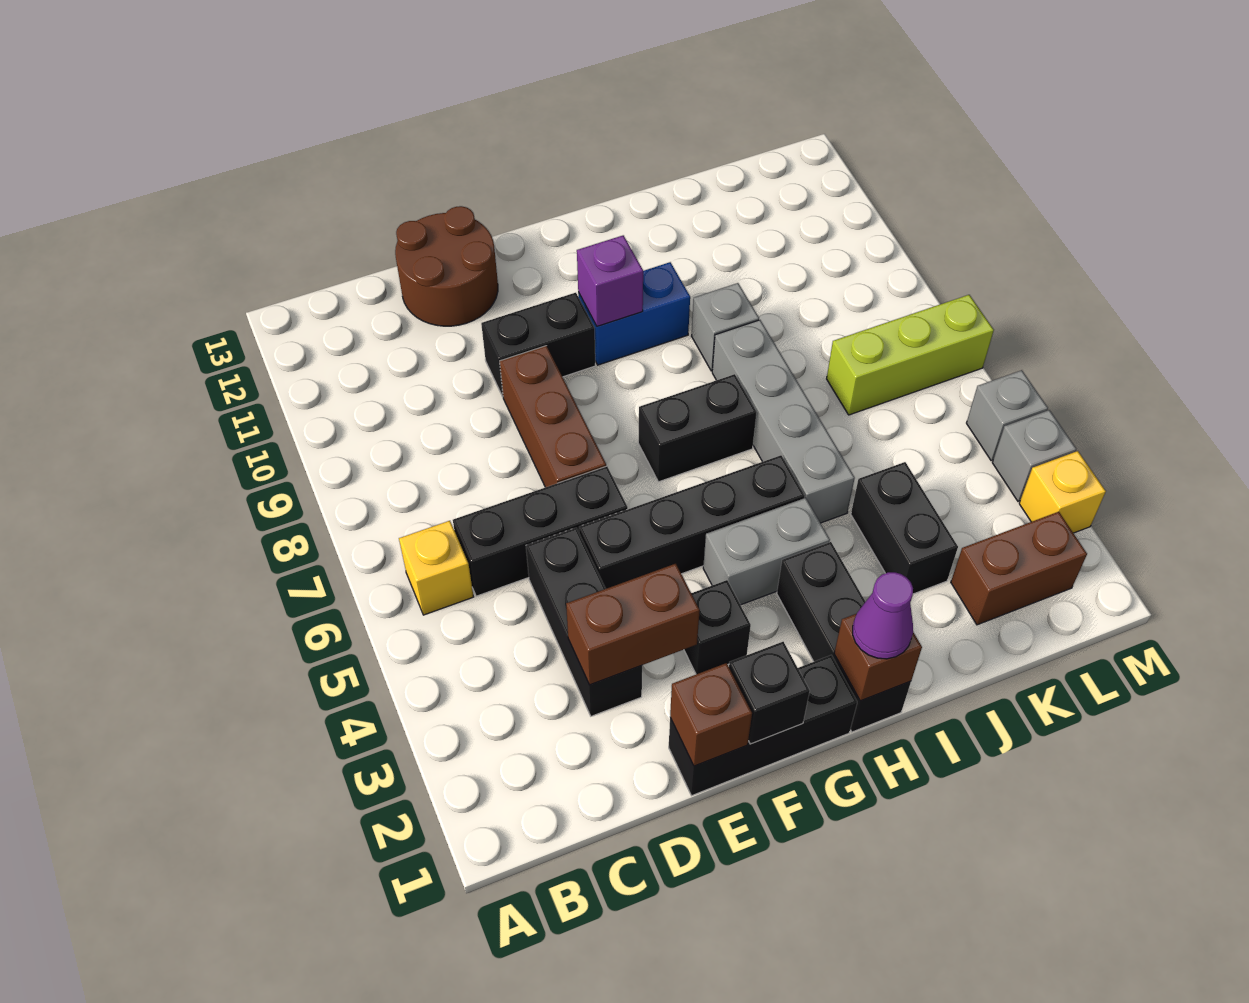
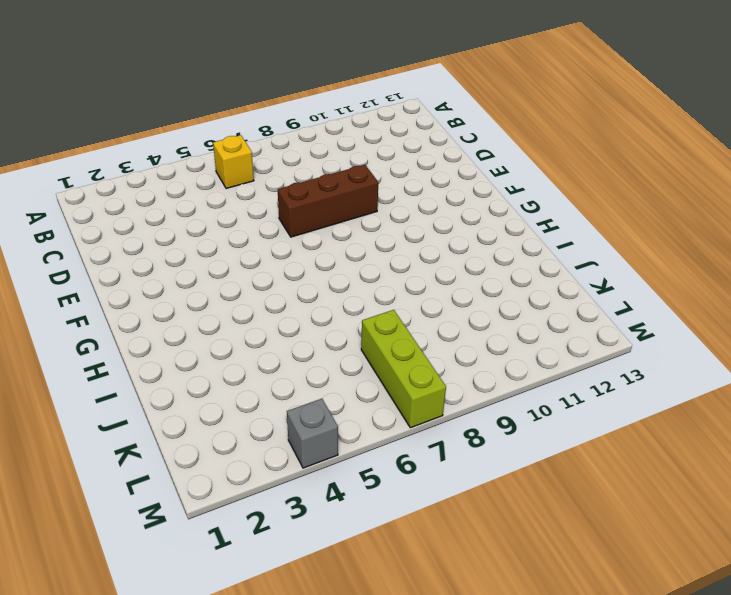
none -> black 1x3 brick [453,466,628,596]
none -> black 1x3 brick [526,528,642,716]
none -> brown 2x2 round brick [395,206,498,326]

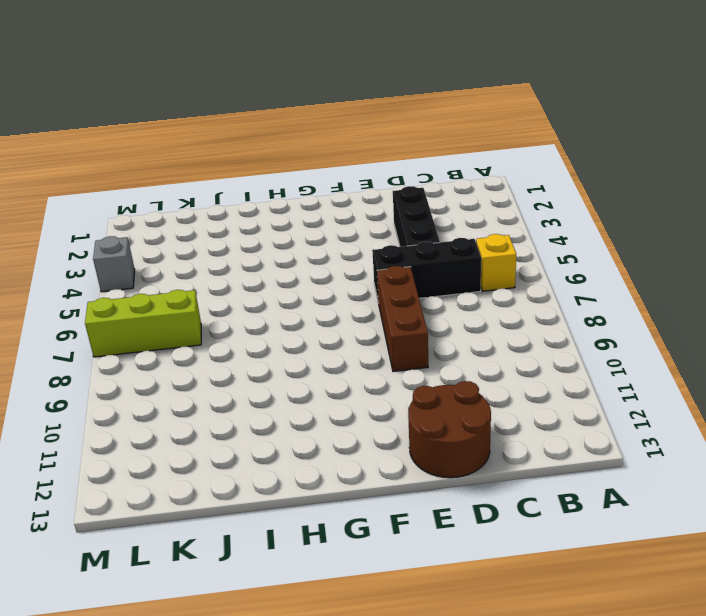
none -> black 1x3 brick [669,655,857,796]
none -> black 1x4 brick [579,455,804,589]
none -> black 1x2 brick [481,293,595,397]

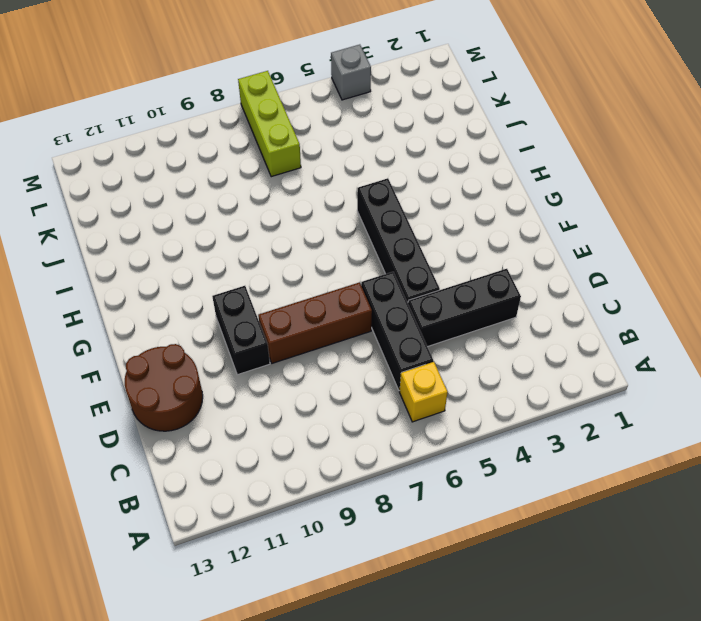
none -> black 1x3 brick [669,655,857,796]
none -> black 1x1 brick [684,580,751,674]
none -> grey 1x2 brick [703,498,830,605]

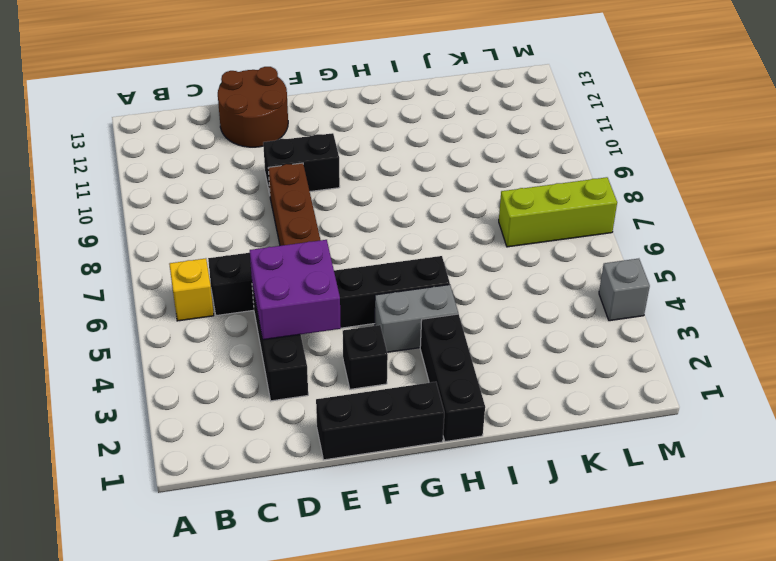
purple 2x2 brick [250,240,341,340] -> none
none -> black 1x2 brick [638,374,757,482]
none -> blue 1x2 brick [578,262,690,365]
none -> grey 1x4 brick [712,320,855,523]

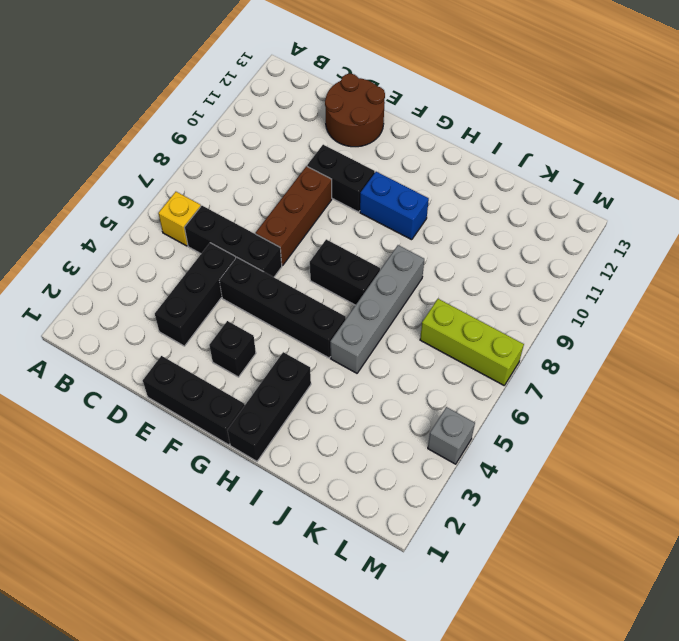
none -> grey 1x2 brick [703,498,830,605]
none -> grey 1x1 brick [692,283,759,371]
none -> black 1x2 brick [851,462,958,594]

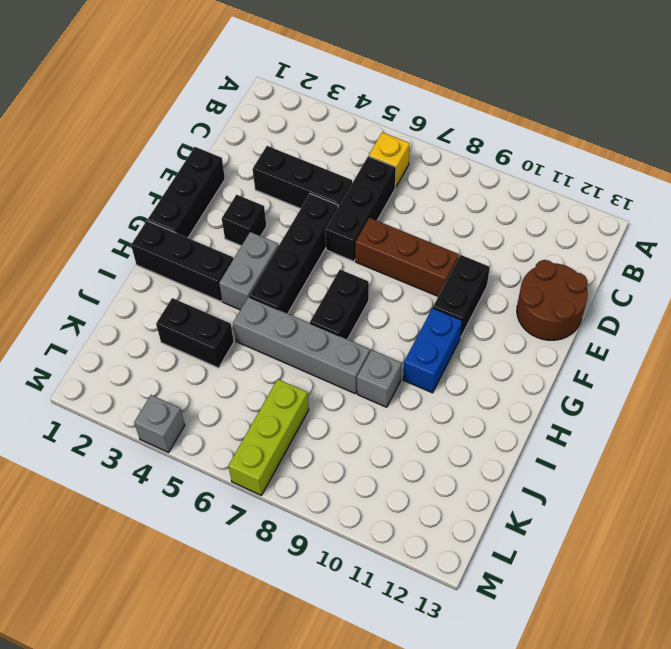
none -> brown 1x2 brick [951,512,1087,625]
none -> yellow 1x1 brick [1019,451,1106,533]
none -> grey 1x1 brick [967,370,1048,461]

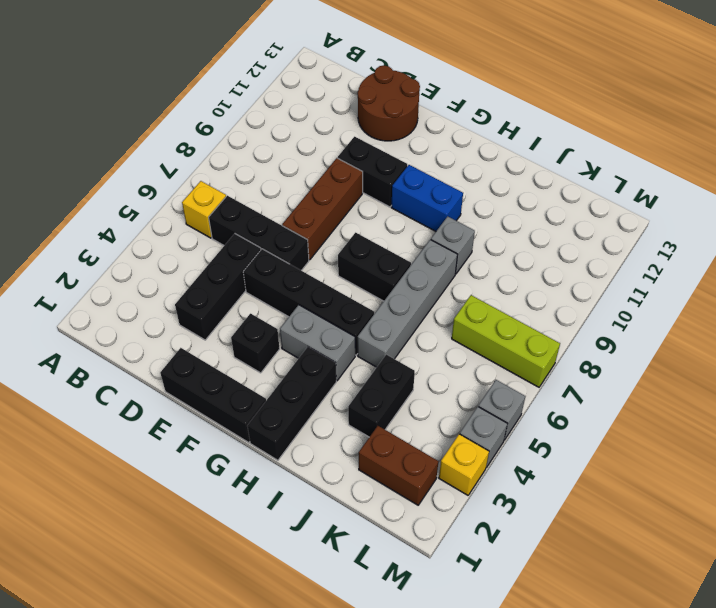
none -> brown 1x2 brick [566,564,700,685]
none -> brown 1x1 brick [670,663,752,766]
none -> black 1x1 brick [729,642,810,744]

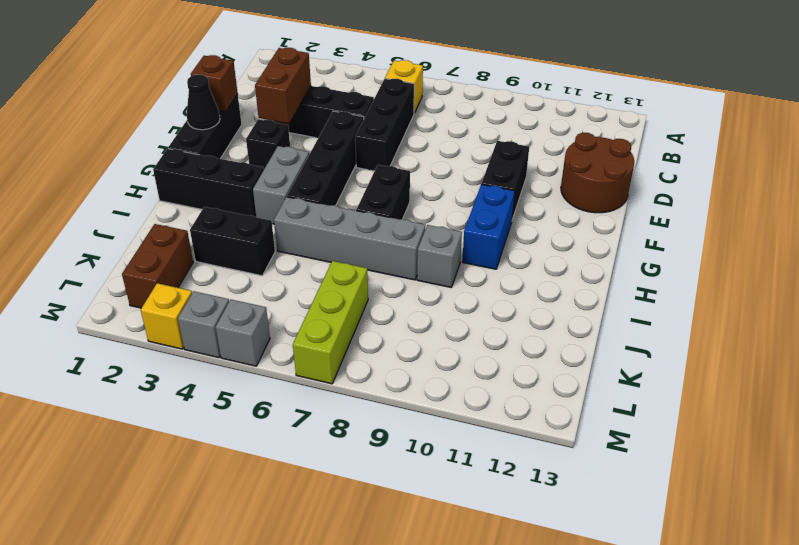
black 1x1 cone [187,75,220,130] -> black 1x1 brick [729,642,810,744]
none -> brown 1x3 brick [500,346,606,487]
none -> purple 1x1 brick [577,235,643,326]
none -> brown 1x1 brick [834,614,922,701]

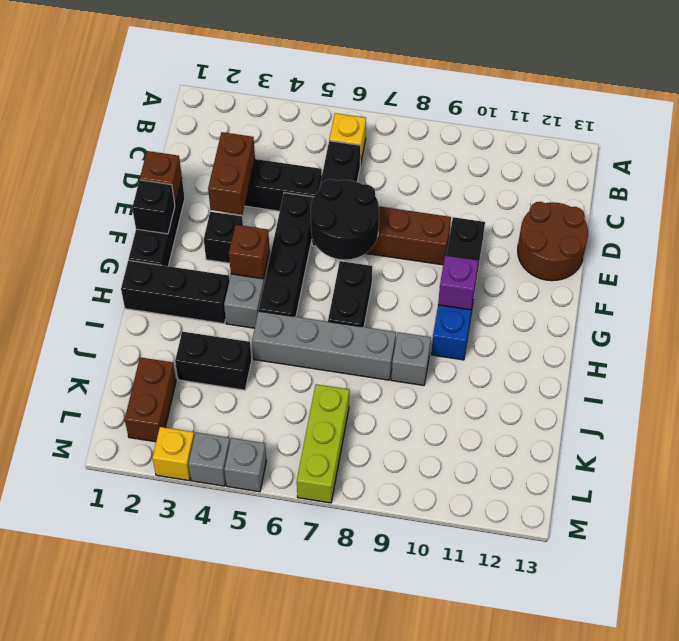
black 2x2 round brick [311,179,379,260] -> none
brown 1x1 brick [229,225,270,279] -> brown 1x1 brick moved to [834,614,922,701]
none -> purple 1x1 cone [853,572,913,659]

